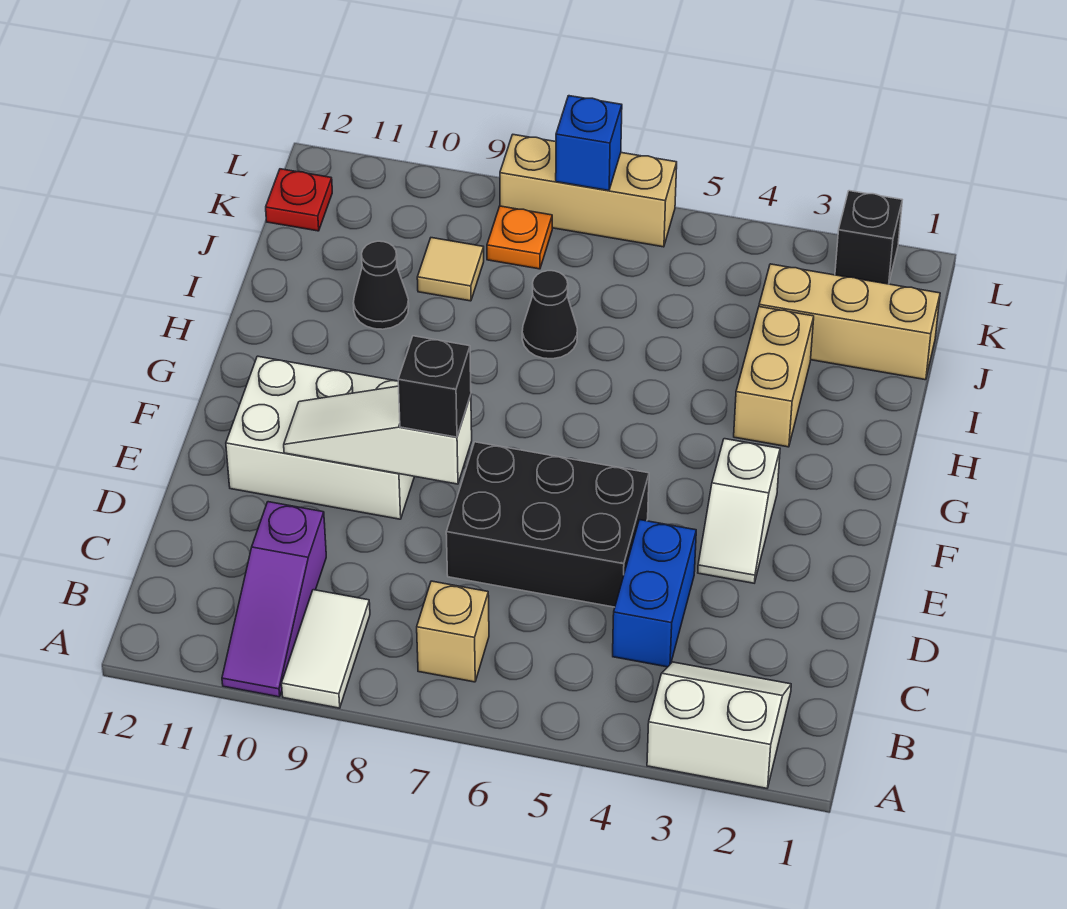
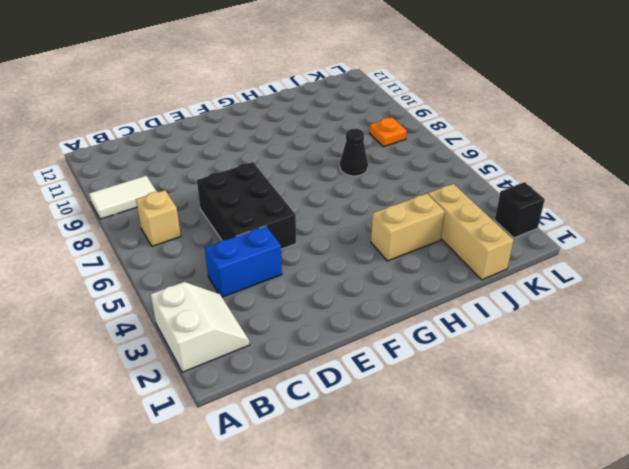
none -> purple 1x3 slope [222,502,326,697]
none -> white 1x2 slope [698,439,780,583]
none -> white 2x3 brick [226,356,414,519]

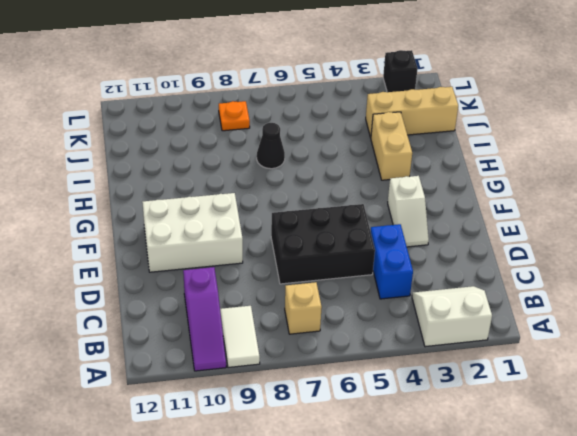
none -> black 1x1 cone [353,241,409,329]
none -> tan 1x1 tile [417,238,484,301]
none -> red 1x1 plate [266,169,332,231]

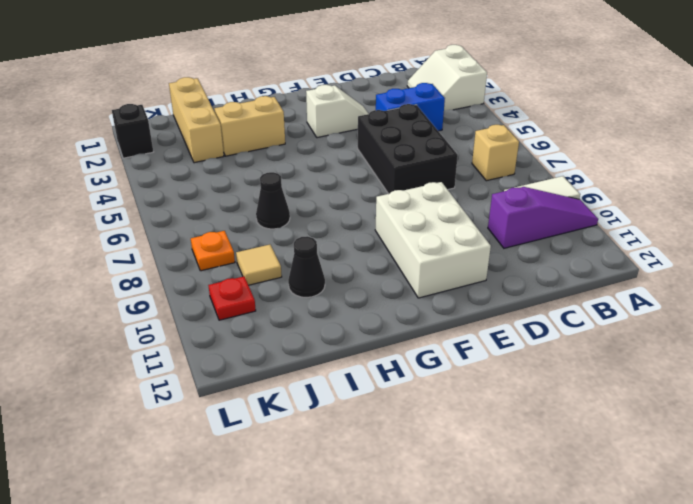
red 1x1 plate [208,276,256,320] -> red 1x1 plate moved to [266,169,332,231]
none -> tan 1x3 brick [500,135,677,247]
none -> white 1x3 slope [284,386,472,484]
none -> blue 1x1 brick [556,96,622,191]

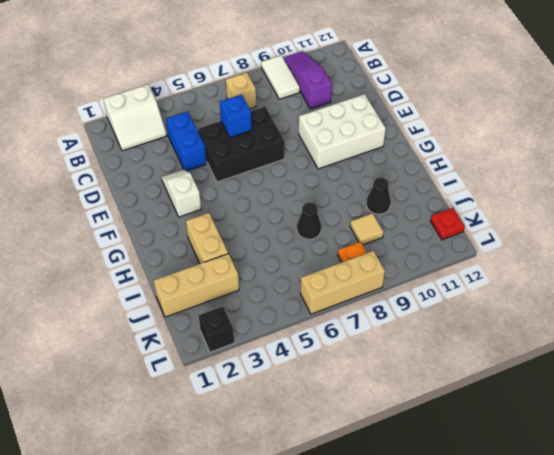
blue 1x1 brick [220,94,252,138] -> blue 1x1 brick moved to [556,96,622,191]
none -> white 1x3 slope [284,386,472,484]
none -> black 1x1 brick [398,336,471,437]

